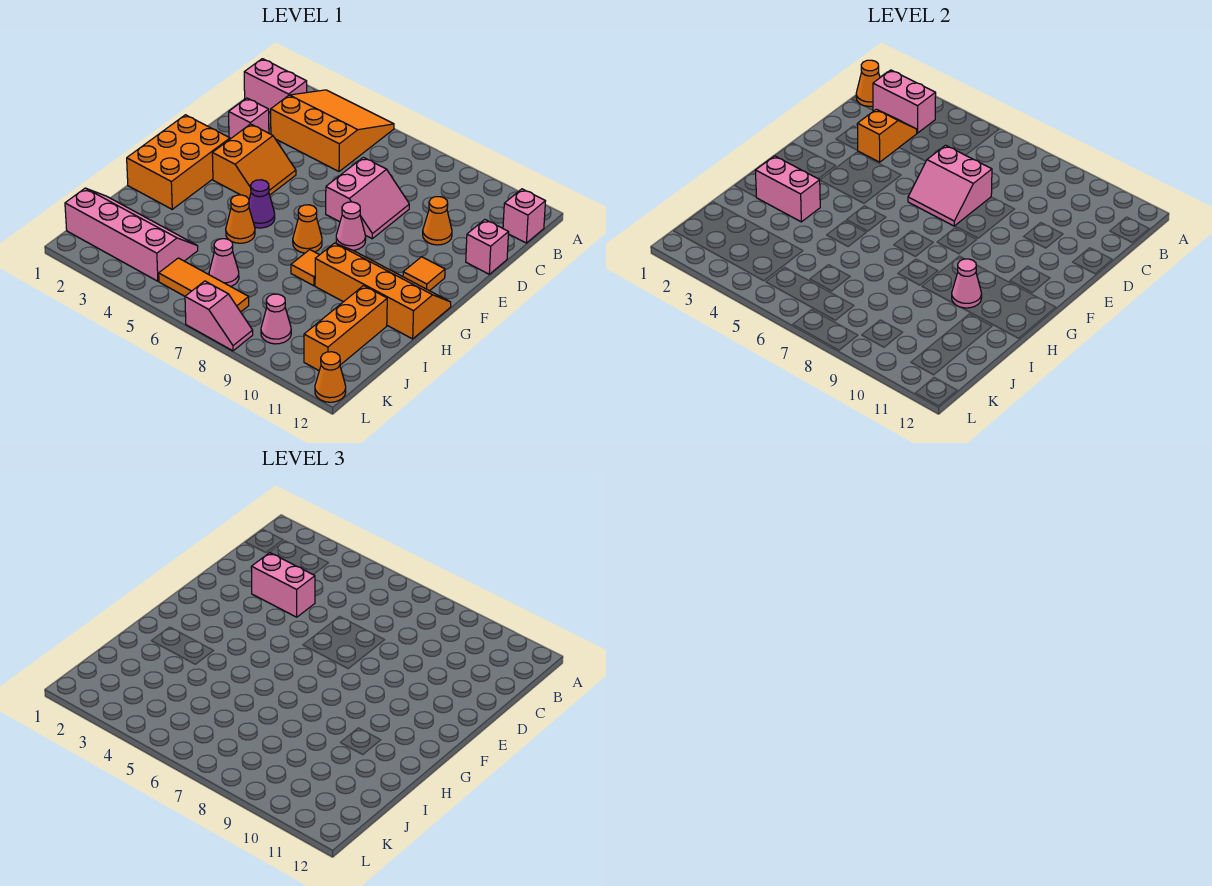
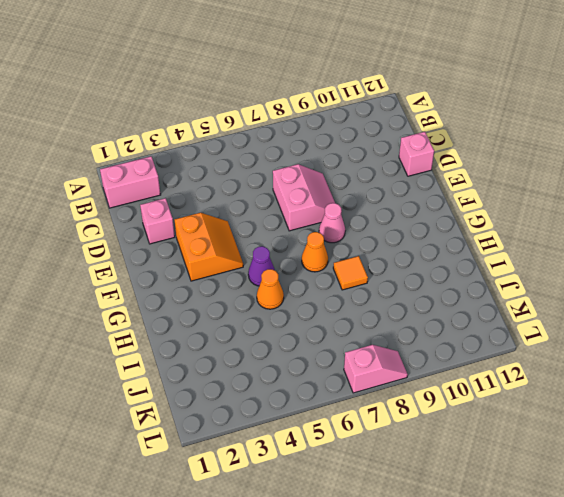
none -> orange 3x3 slope [271,90,394,171]
none -> pink 1x1 brick [503,189,545,243]
none -> orange 1x1 cone [423,197,452,245]
none -> orange 2x3 brick [127,115,230,209]

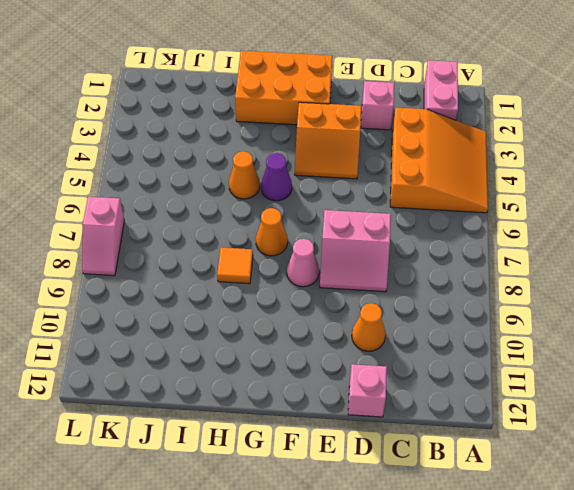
none -> pink 1x1 brick [503,189,545,243]
none -> orange 1x1 tile [403,257,445,291]
none -> orange 2x4 slope [315,243,451,339]
none -> orange 1x3 brick [304,286,387,371]

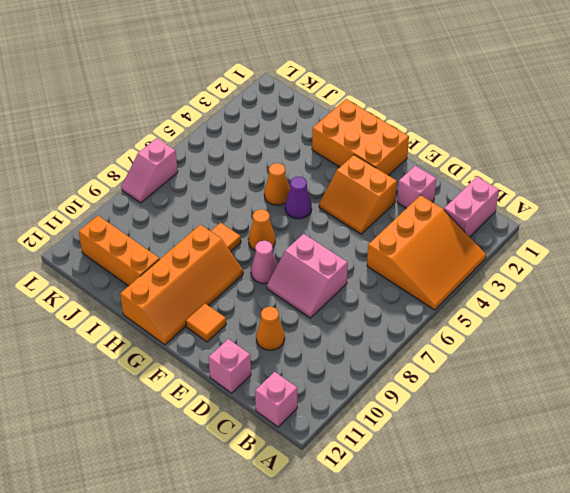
none -> pink 2x4 slope [65,188,198,281]
none -> pink 1x1 cone [209,239,239,287]
none -> orange 1x3 tile [159,258,249,312]
none -> pink 1x1 cone [261,294,291,344]

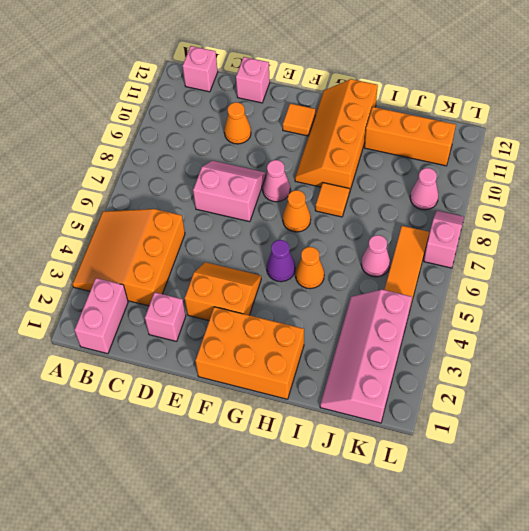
none -> orange 1x1 cone [315,352,346,402]
none -> orange 1x1 cone [856,60,880,106]
none -> pink 1x2 brick [873,70,936,133]
none -> orange 1x2 slope [857,109,917,162]

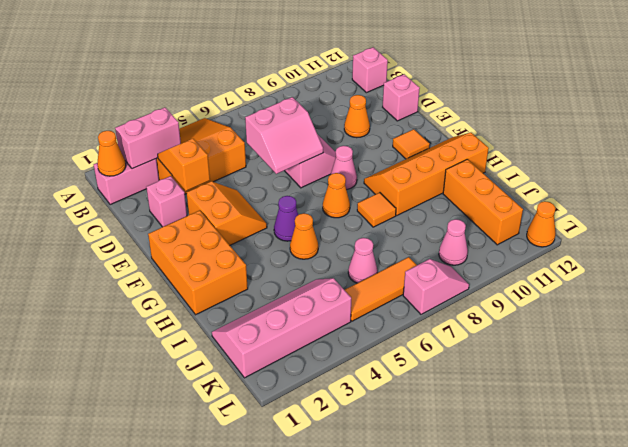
none -> pink 1x2 brick [755,156,820,222]
none -> pink 1x1 cone [952,259,982,308]
none -> pink 1x2 brick [251,553,315,617]

